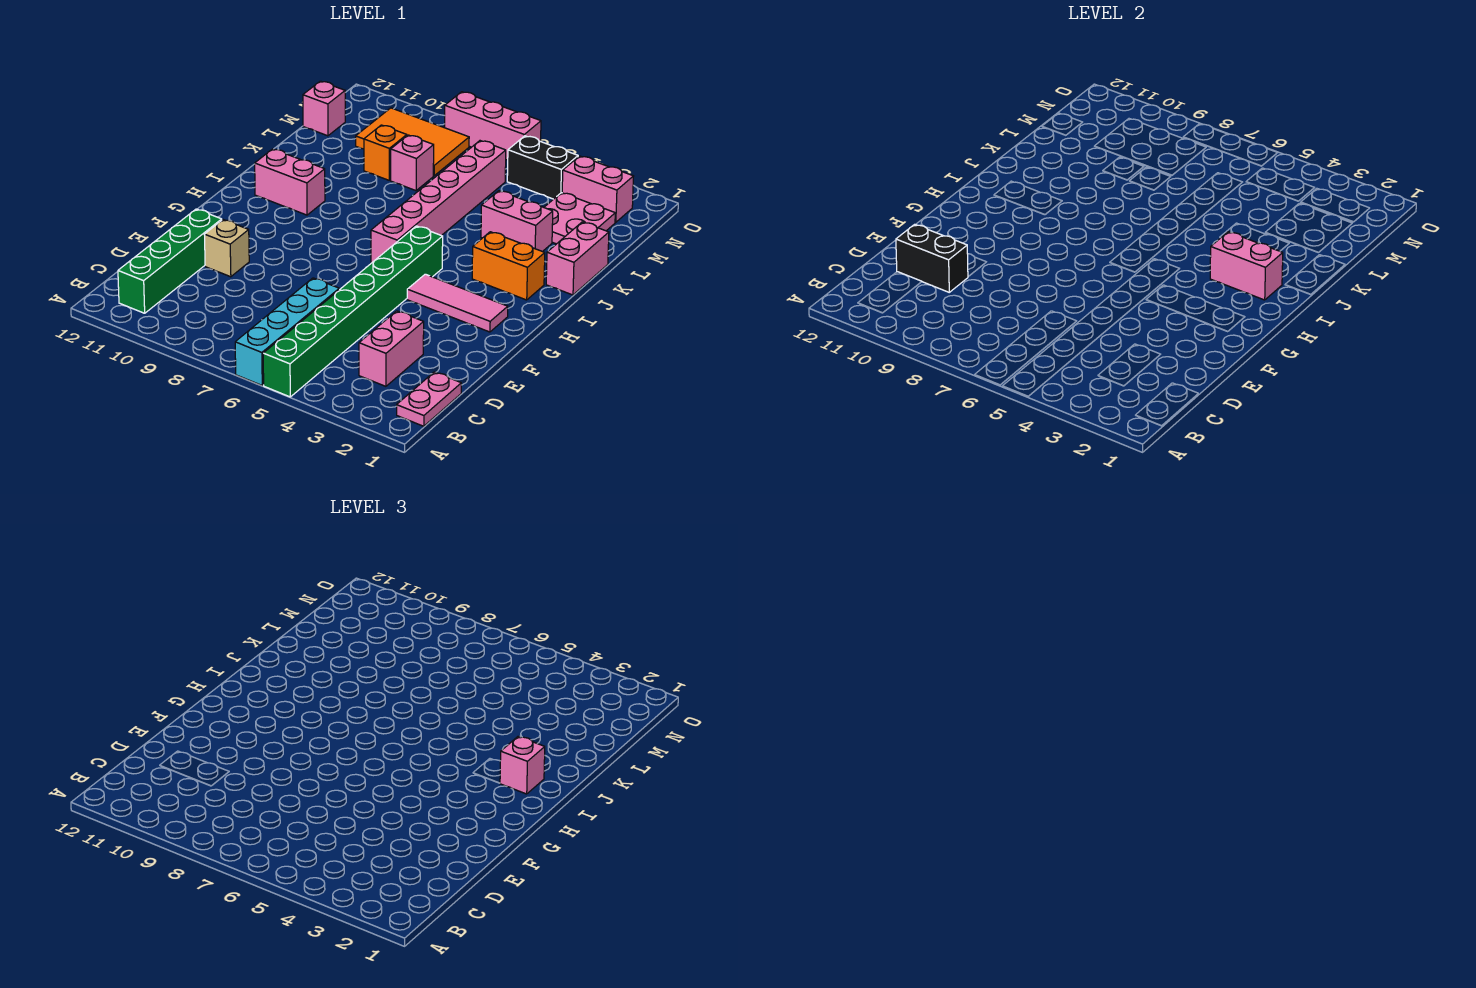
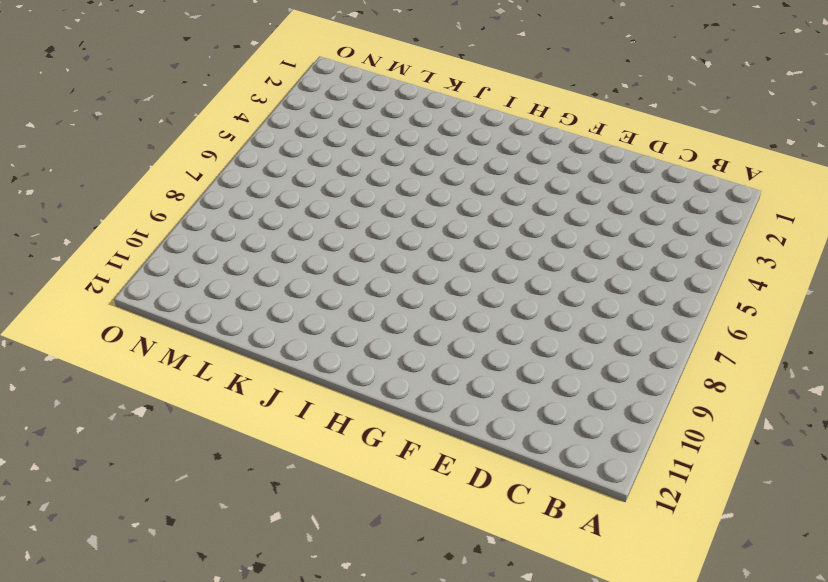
none -> green 1x8 brick [263,226,443,397]
none -> cyan 1x4 brick [235,278,339,385]
none -> pink 1x2 plate [397,372,461,426]

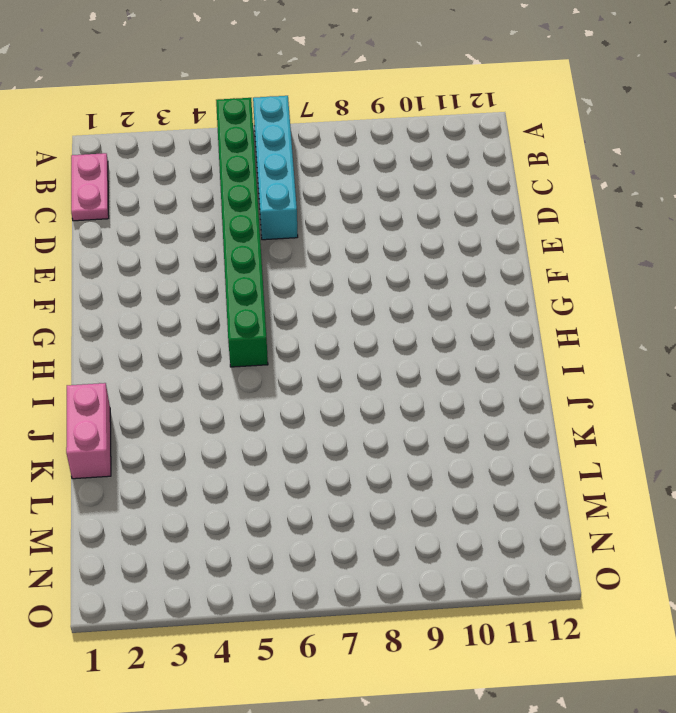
none -> green 1x4 brick [118,209,222,313]
none -> pink 1x2 brick [359,311,424,386]
none -> tan 1x1 brick [204,220,249,277]

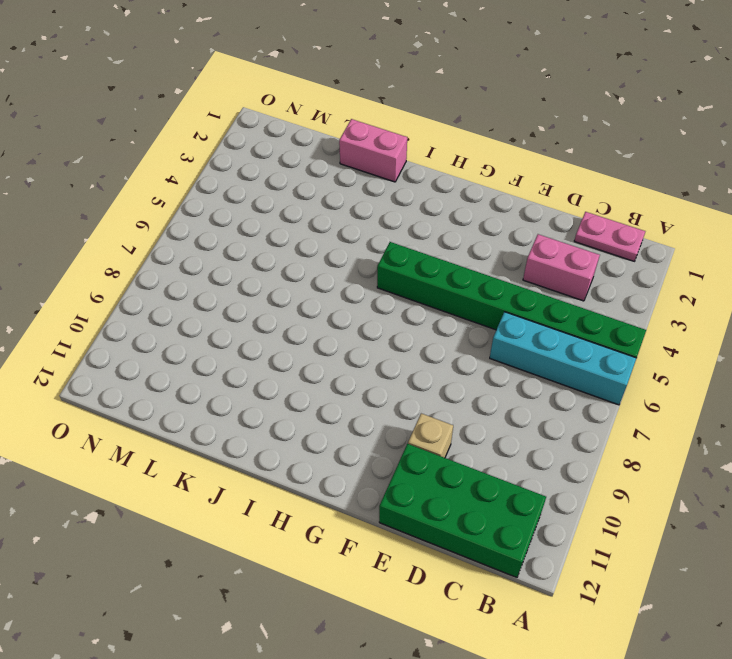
green 2x4 brick [379,444,546,577] -> green 1x4 brick [118,209,222,313]
none -> pink 1x3 tile [407,274,508,332]
none -> pink 1x6 brick [371,141,506,263]
none -> orange 1x2 brick [472,232,545,300]

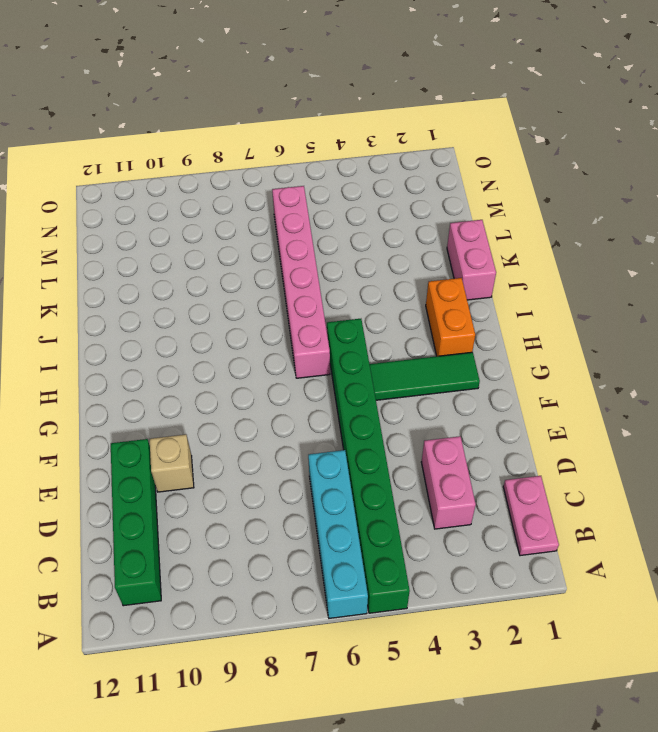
green 1x3 tile [370,352,480,400] -> pink 1x3 tile [407,274,508,332]
orange 1x2 brick [426,278,475,356] -> orange 1x2 brick turned to [472,232,545,300]
none -> pink 1x2 brick [255,149,325,215]
none -> pink 1x2 brick [481,191,553,252]
none -> pink 2x2 plate [544,193,615,244]

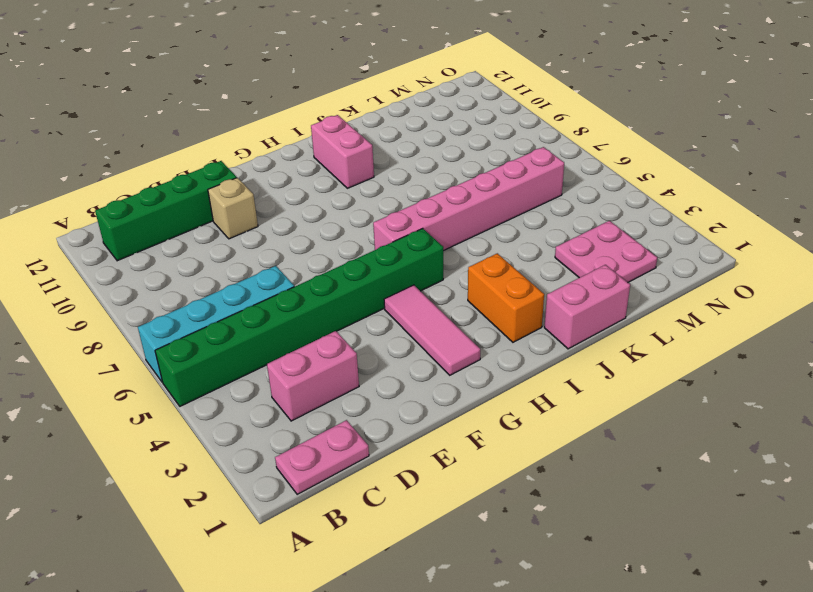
none -> pink 1x2 brick [481,191,553,252]
none -> pink 1x1 brick [391,135,434,191]
none -> orange 1x1 brick [364,125,407,180]

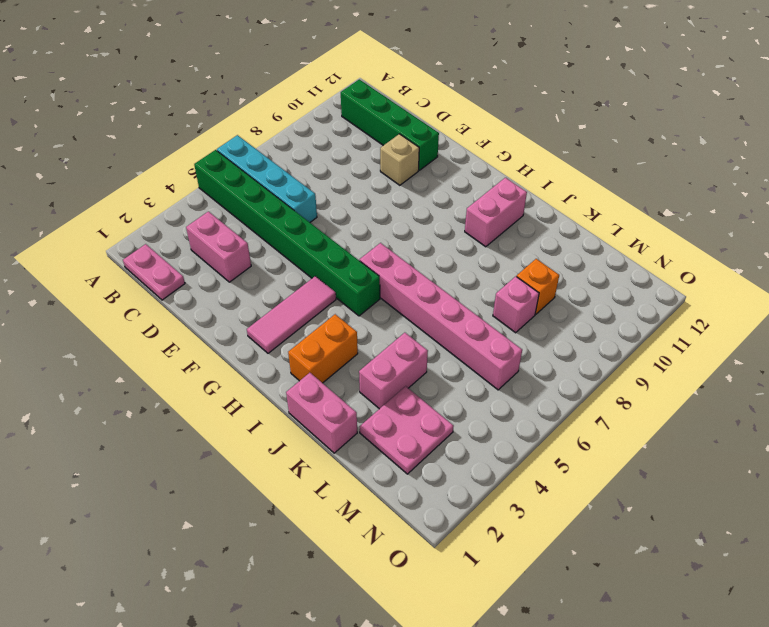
none -> orange 2x3 tile [356,108,469,176]
none -> pink 1x1 brick [303,81,345,136]
none -> pink 1x2 brick [562,156,634,222]

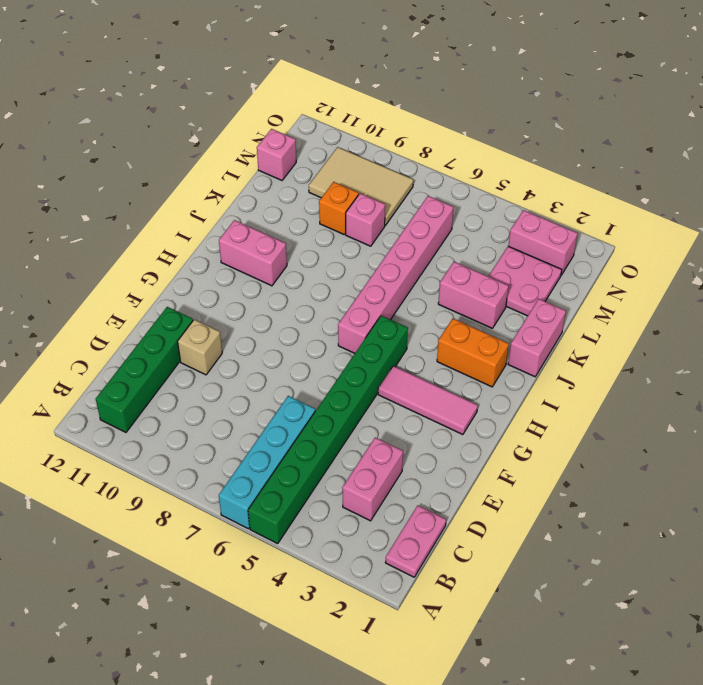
tan 2x3 tile [309,147,413,226] -> orange 2x3 tile [356,108,469,176]
none -> black 1x2 brick [507,136,578,199]
none -> pink 1x3 brick [445,92,541,160]
none -> black 1x2 brick [896,224,968,292]

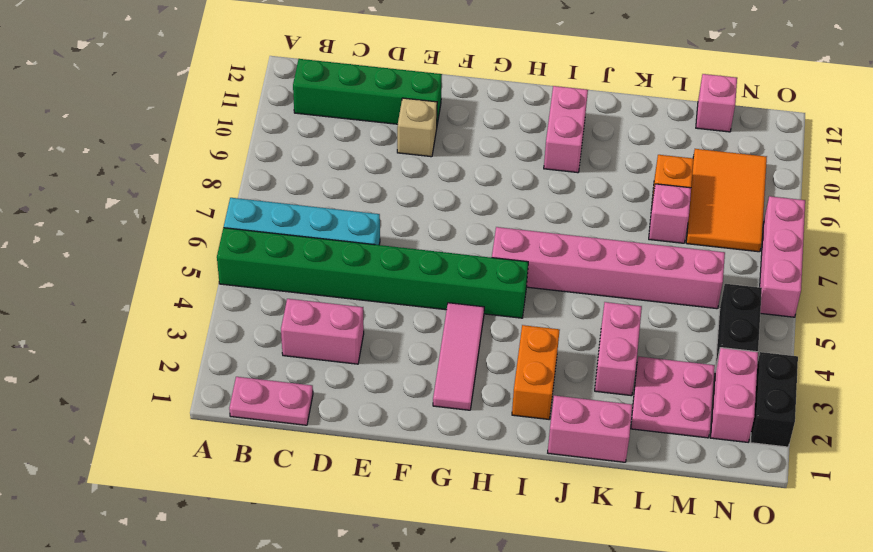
black 1x2 brick [751,352,798,447] -> black 1x2 brick moved to [896,224,968,292]
none -> pink 1x2 brick [1210,232,1283,300]
none -> pink 1x1 brick [500,736,545,794]

